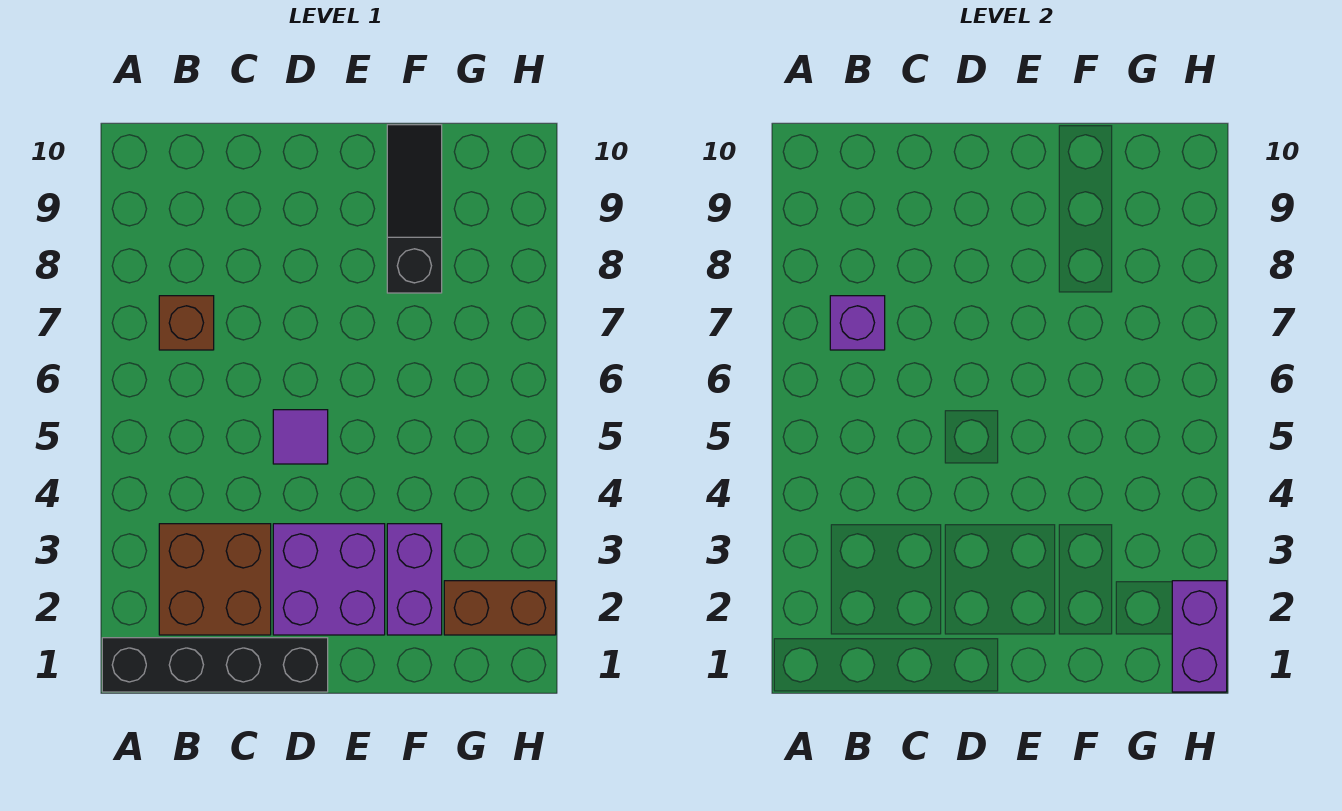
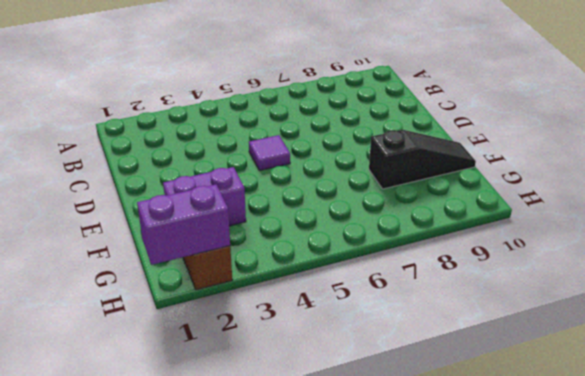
none -> black 1x4 brick [102,638,328,692]
none -> brown 2x2 brick [159,524,271,635]

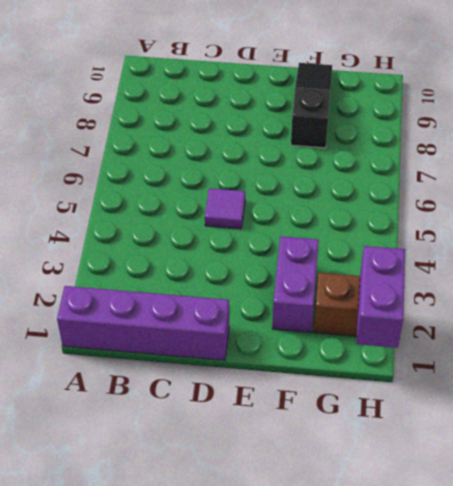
purple 1x4 brick [57,286,229,360] -> black 1x4 brick [102,638,328,692]
none -> brown 2x2 brick [159,524,271,635]
none -> brown 1x1 brick [159,296,214,350]

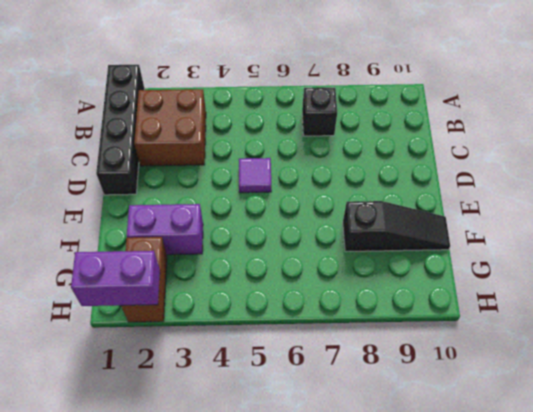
black 1x1 brick [302,87,337,136] -> brown 1x1 brick [159,296,214,350]
none -> purple 2x2 brick [273,524,385,635]
none -> purple 1x1 brick [830,296,885,350]

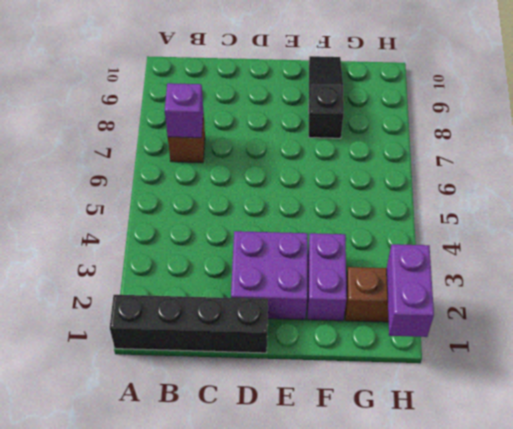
none -> brown 2x2 brick [159,524,271,635]
none -> purple 1x1 tile [273,410,328,464]

